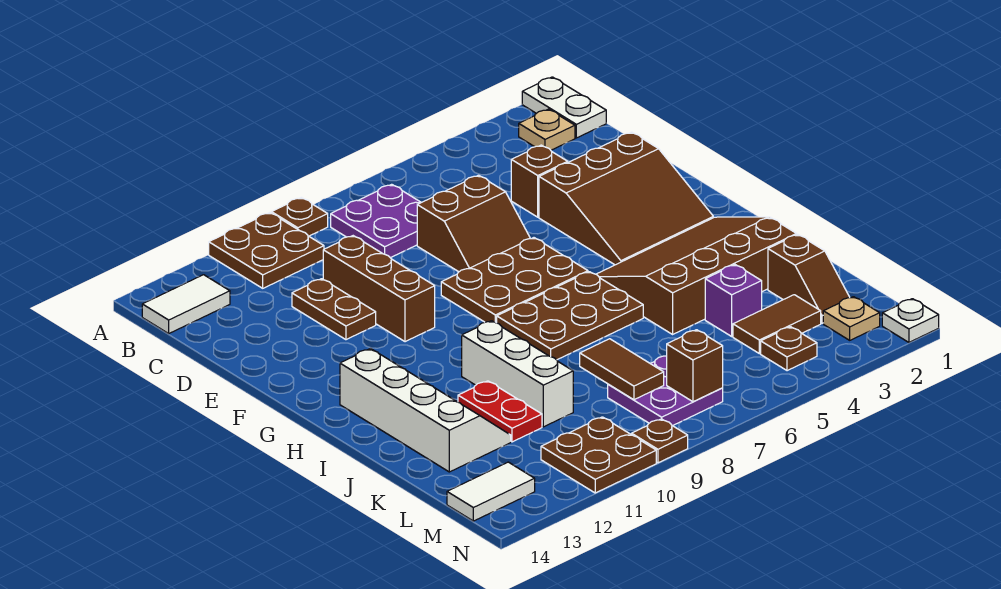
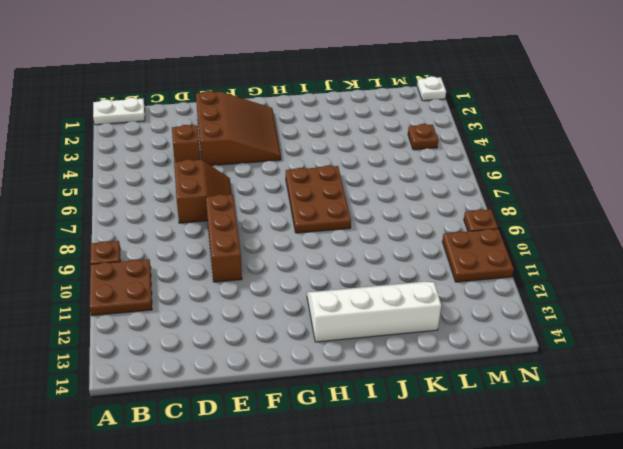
brown 1x3 brick [206,194,242,282] -> brown 1x3 brick turned to [323,236,435,342]
none -> tan 1x1 plate [519,109,575,150]
none -> purple 2x2 plate [331,184,421,258]
none -> white 1x2 tile [142,275,230,333]

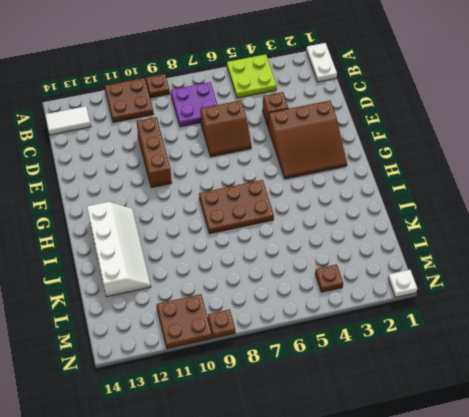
lime 2x2 plate [227,54,277,98] -> none
none -> tan 1x1 plate [519,109,575,150]
none -> brown 1x2 plate [292,279,376,340]
none -> brown 2x3 plate [441,238,588,323]

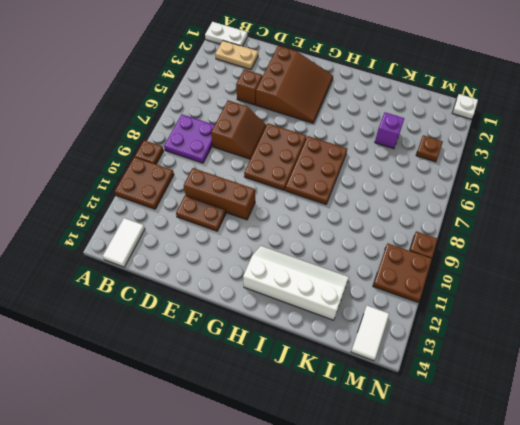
tan 1x2 plate [215,41,258,70] -> tan 1x1 plate [519,109,575,150]
none -> brown 3x4 slope [596,217,797,334]
none -> white 1x3 brick [462,321,573,427]
none -> red 1x2 plate [458,381,542,442]

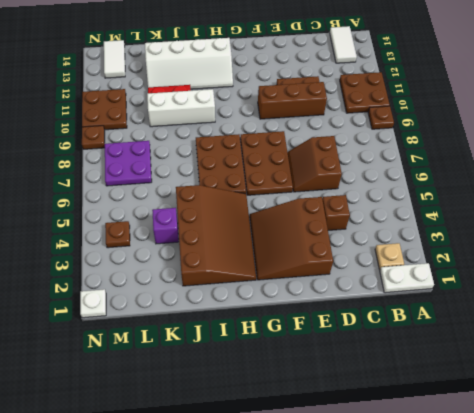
none -> purple 2x2 plate [331,184,421,258]
none -> brown 1x2 slope [768,234,850,323]
none -> brown 1x2 tile [733,295,821,354]

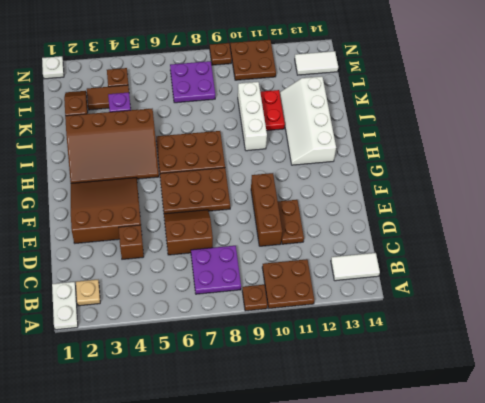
none -> tan 1x1 plate [823,297,880,340]
none -> brown 1x2 tile [580,339,664,400]
none -> brown 1x1 brick [667,330,723,402]

